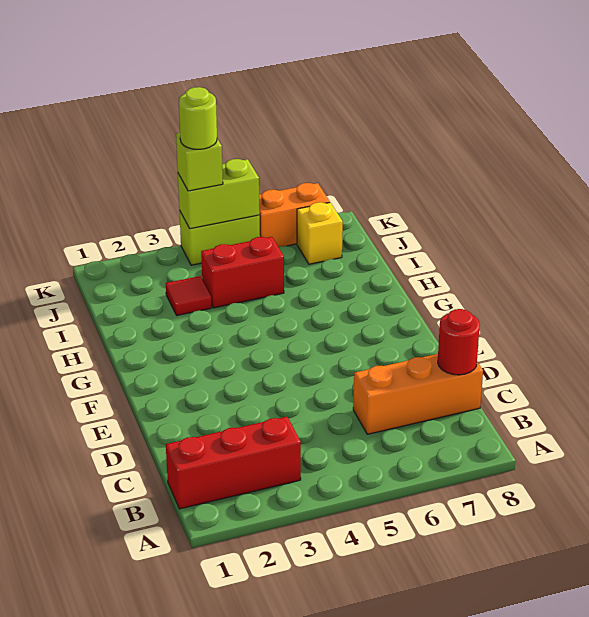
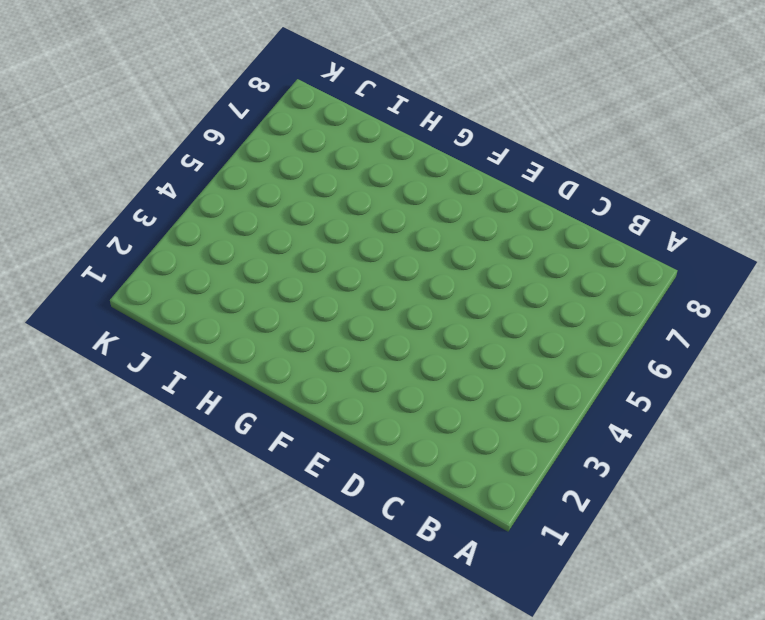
none -> red 1x3 brick [166,417,301,509]
none -> orange 1x3 brick [353,354,483,434]

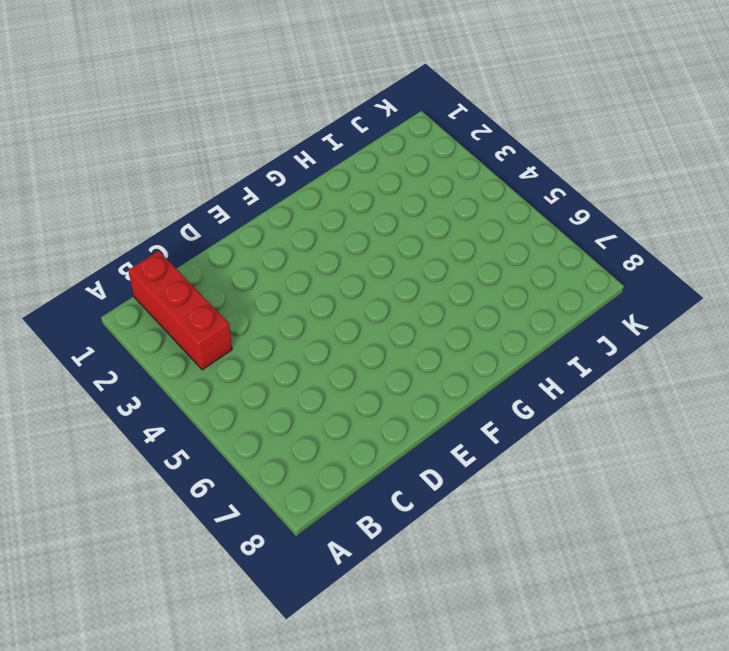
none -> orange 1x3 brick [353,354,483,434]
none -> red 1x1 tile [166,276,212,316]

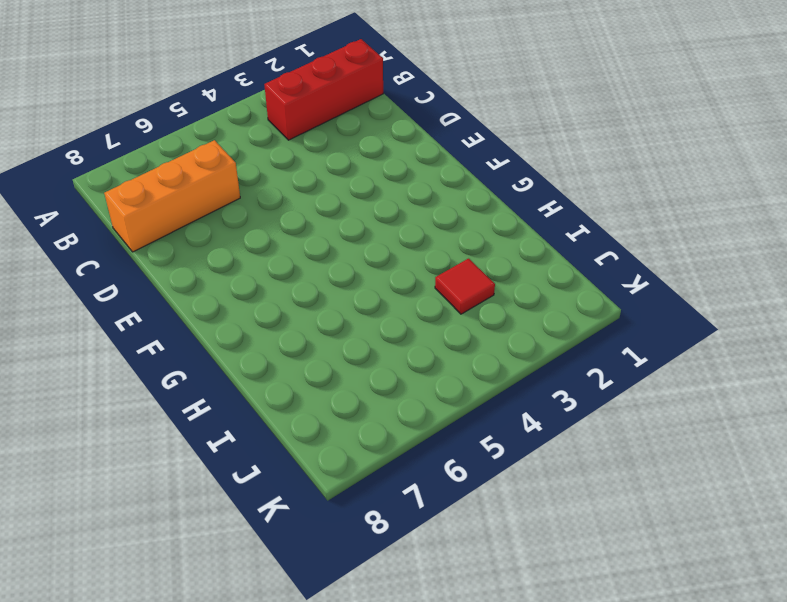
none -> red 1x2 brick [201,237,284,308]
none -> yellow 1x1 brick [297,202,343,264]

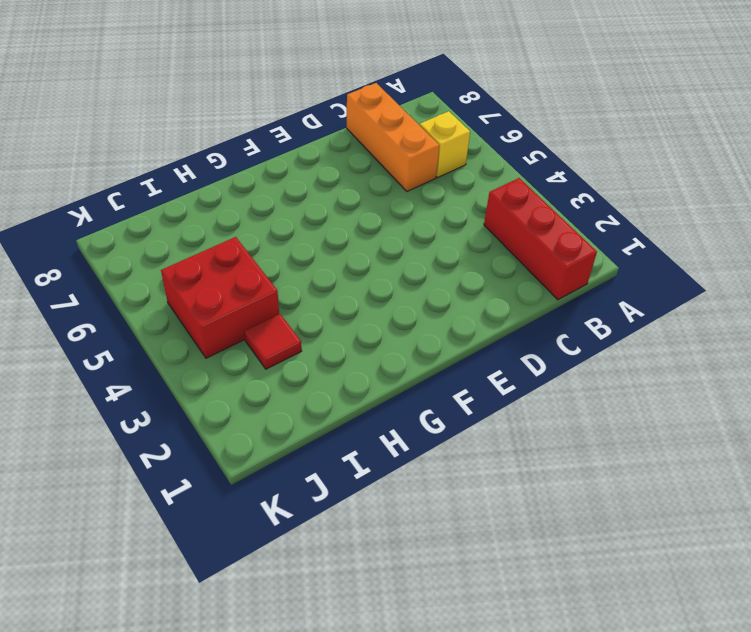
yellow 1x1 brick [420,111,470,178] -> yellow 1x1 brick moved to [297,202,343,264]
red 2x2 brick [161,237,279,358] -> red 1x2 brick [201,237,284,308]
none -> lime 1x2 brick [179,210,260,265]
none -> orange 1x2 brick [259,183,330,247]

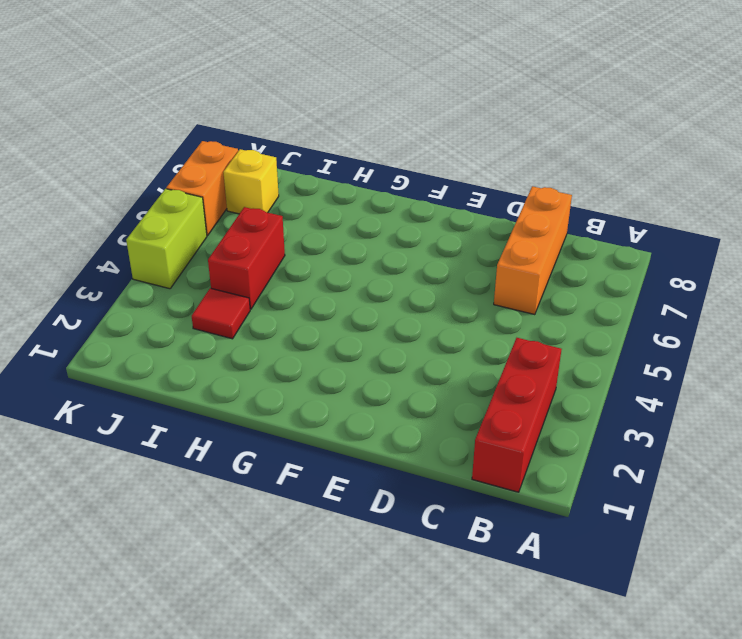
none -> red 1x1 round brick [438,309,480,375]
none -> lime 1x2 brick [178,159,260,229]

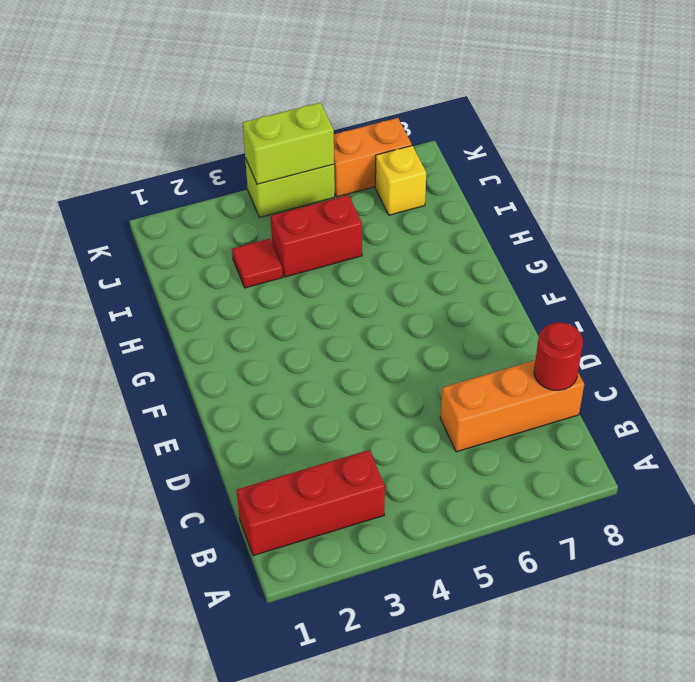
none -> lime 1x1 brick [176,133,223,191]
none -> lime 1x1 round brick [179,87,217,149]

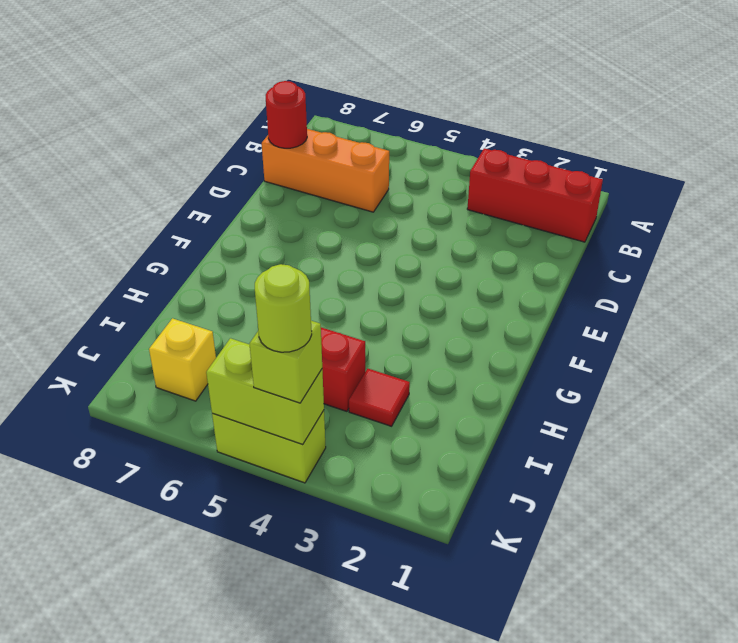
none -> orange 1x2 brick [259,183,330,247]

